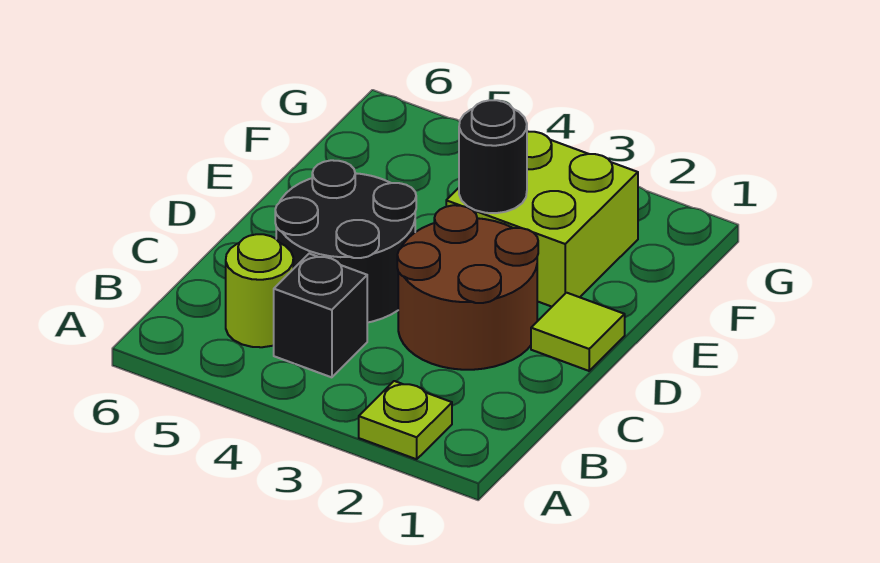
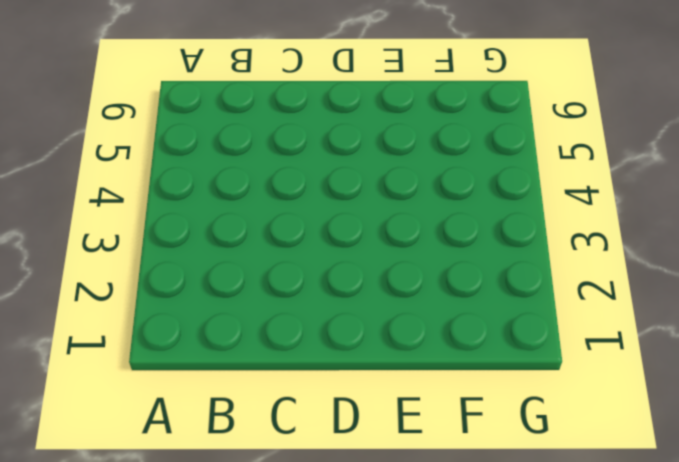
none -> lime 1x1 plate [359,381,452,459]
none -> black 1x1 brick [274,254,367,377]

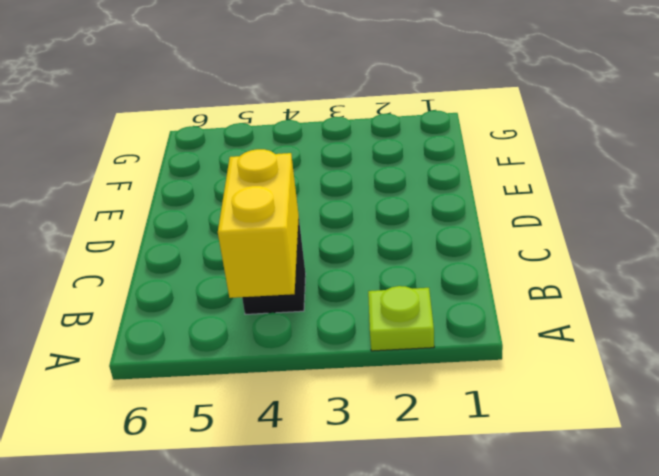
yellow 1x2 brick [218,149,299,298] -> none
none -> lime 1x1 round brick [226,234,293,347]
none -> brown 2x2 round brick [397,205,538,370]

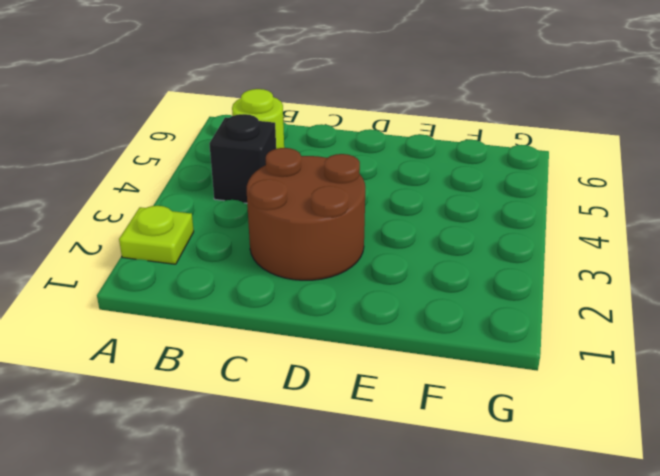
none -> black 2x2 round brick [275,160,416,323]
none -> lime 1x1 tile [531,293,625,371]

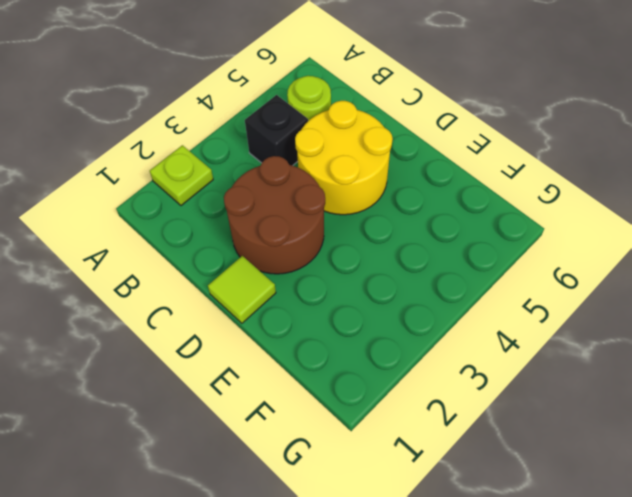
yellow 2x2 round brick [295,101,393,215] -> black 2x2 round brick [275,160,416,323]
none -> lime 2x2 brick [446,131,638,307]
none -> black 1x1 round brick [459,100,527,213]

